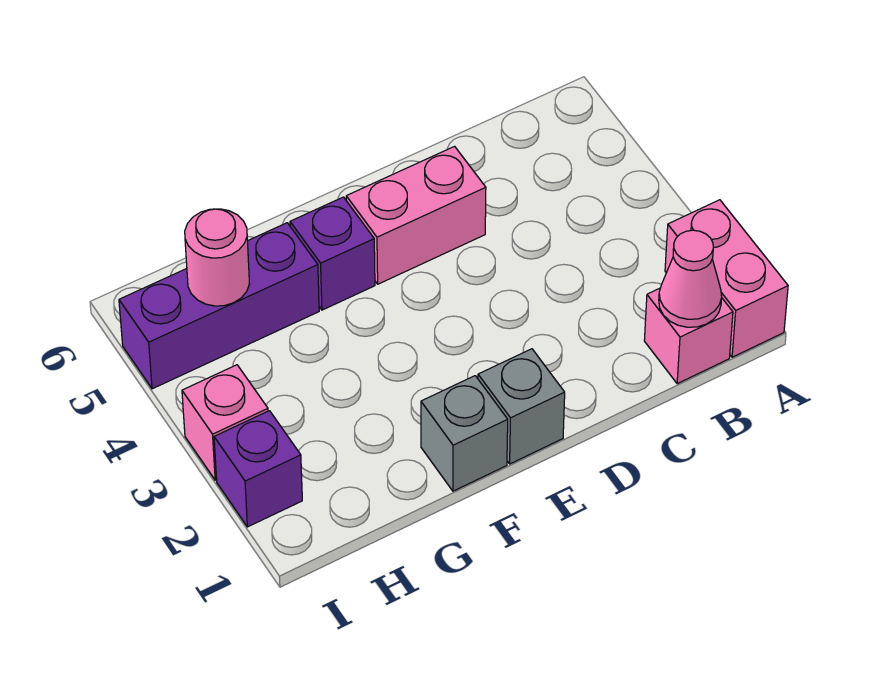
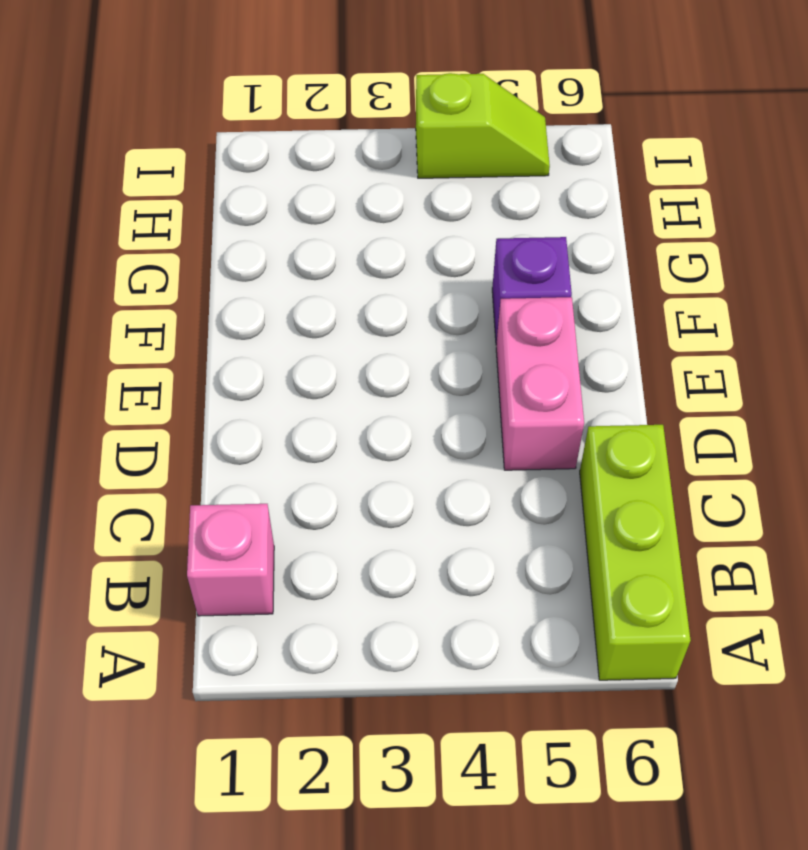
lime 1x3 brick [580,425,691,680] -> none
lime 1x2 slope [416,73,550,178] -> purple 1x3 brick [119,223,319,389]
none -> pink 1x2 brick [665,200,788,357]
none -> grey 1x1 brick [478,349,565,464]

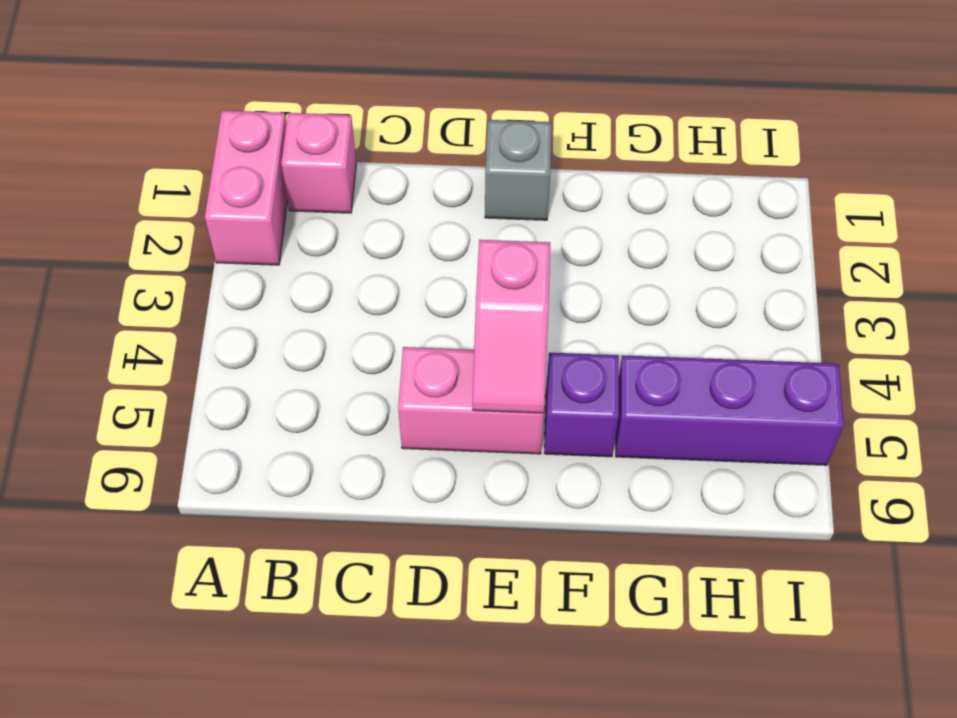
pink 1x2 slope [473,240,550,413] -> none
none -> grey 1x1 brick [421,376,508,491]
none -> purple 1x1 brick [214,411,302,527]

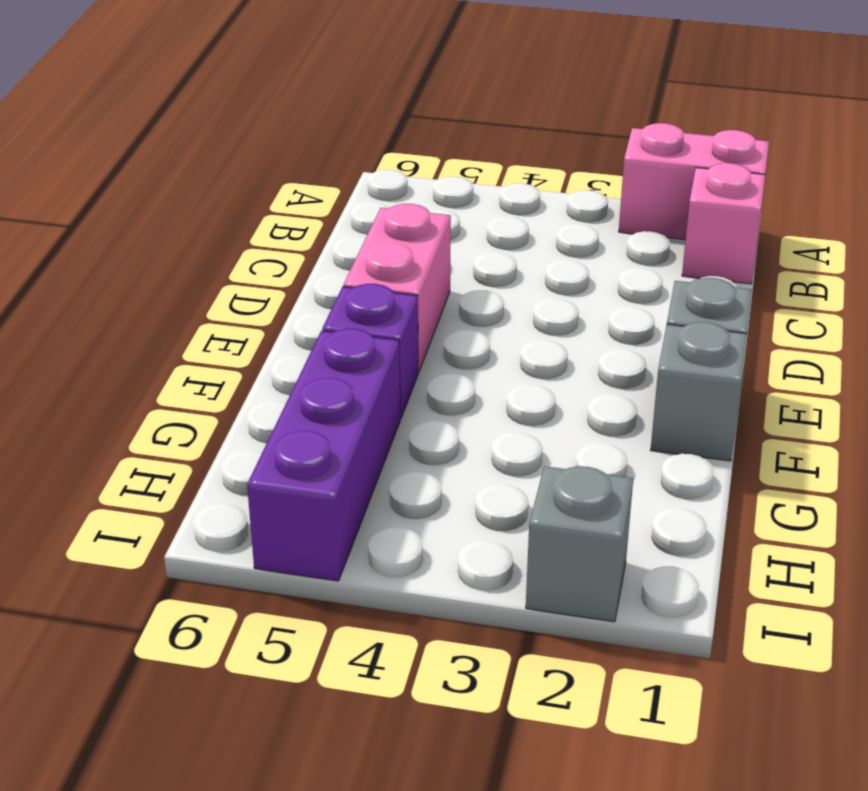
grey 1x1 brick [526,466,633,622] -> purple 1x1 brick [214,411,302,527]
none -> pink 1x1 brick [182,365,268,480]
none -> pink 1x1 cone [659,230,722,327]

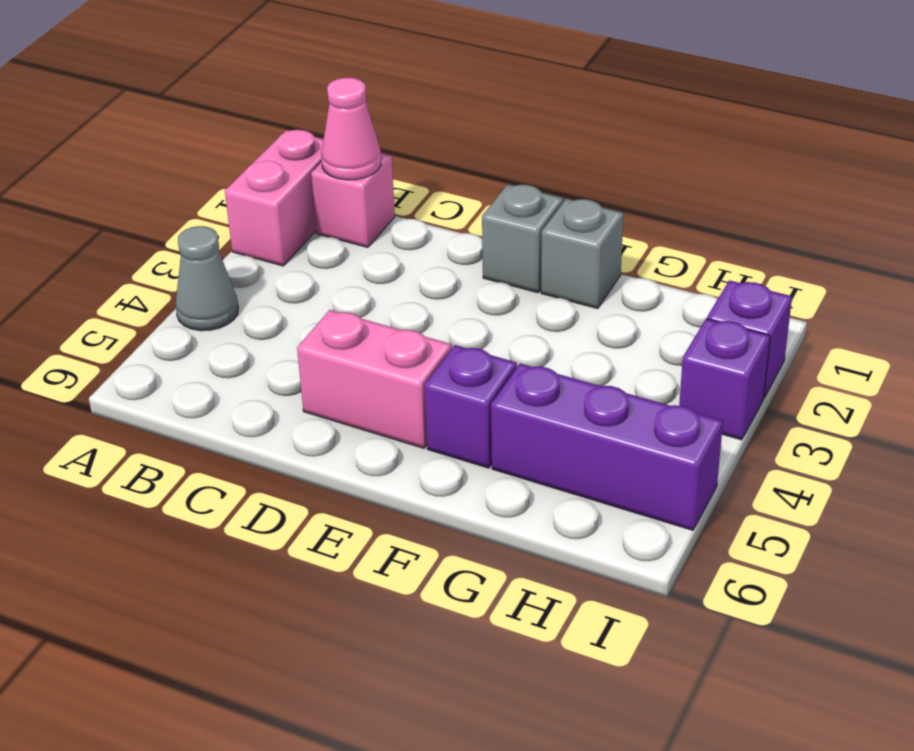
grey 1x1 cone [175,226,238,331] -> none
purple 1x1 brick [679,319,770,440] -> pink 1x1 brick [182,365,268,480]
none -> pink 1x1 round brick [185,209,249,306]

